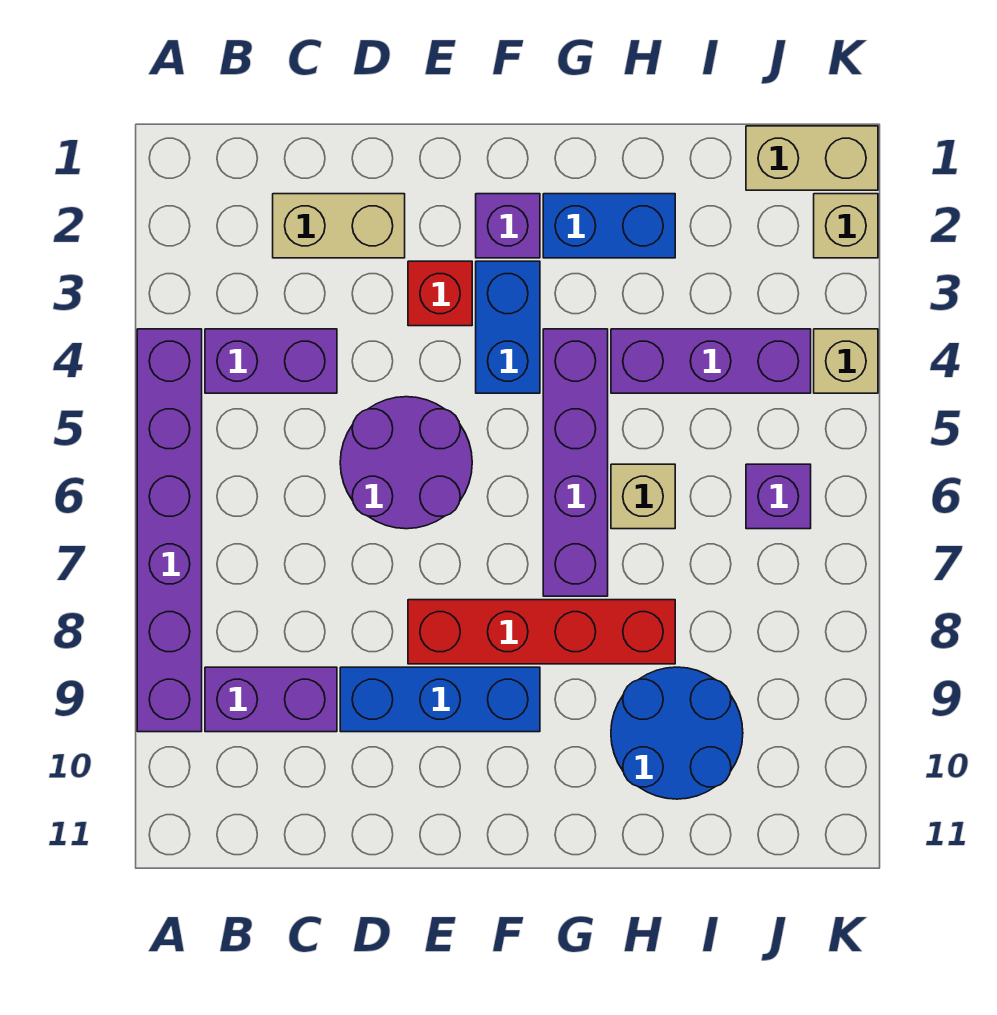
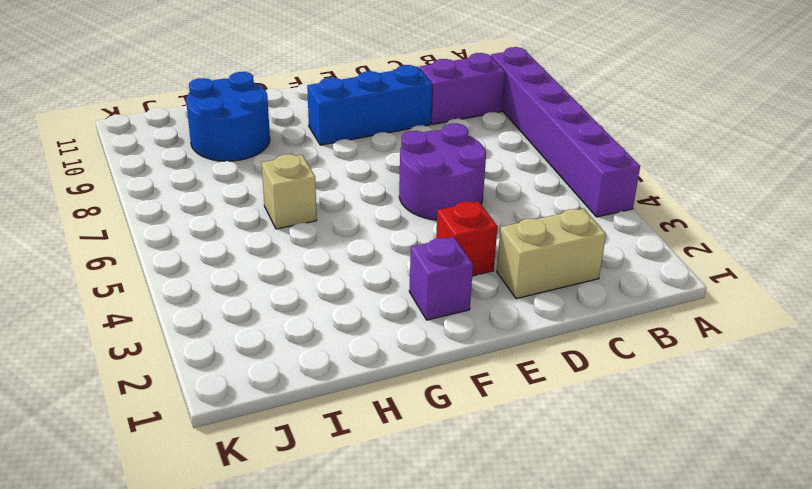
none -> purple 1x2 brick [205,329,337,393]
none -> red 1x4 brick [408,600,675,664]
none -> blue 1x2 brick [476,261,540,393]

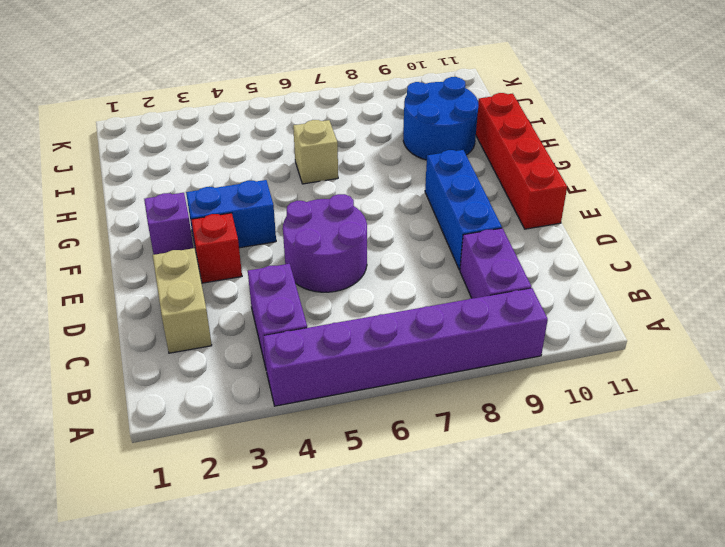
red 1x4 brick [476,93,567,229] -> red 1x4 brick moved to [408,600,675,664]
none -> blue 1x2 brick [543,194,675,258]
none -> purple 1x4 brick [543,329,608,596]
none -> purple 1x3 brick [611,329,811,393]

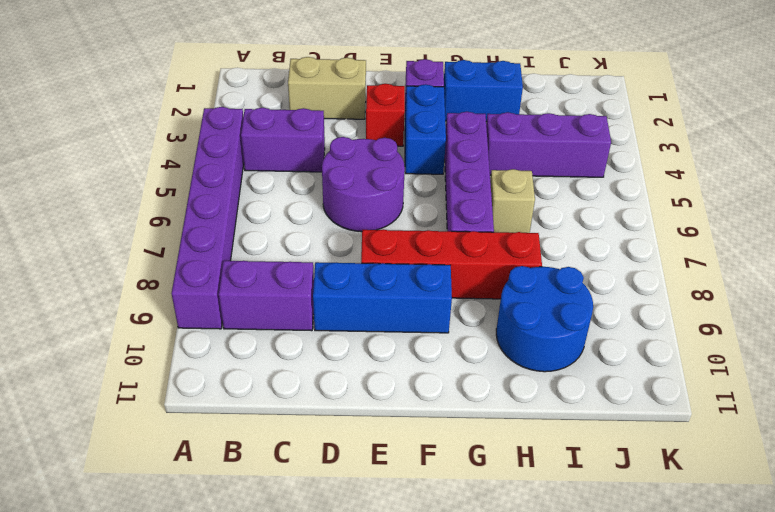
none -> tan 1x2 brick [746,126,878,190]
none -> purple 1x1 brick [746,464,811,529]
none -> tan 1x1 brick [814,194,878,258]

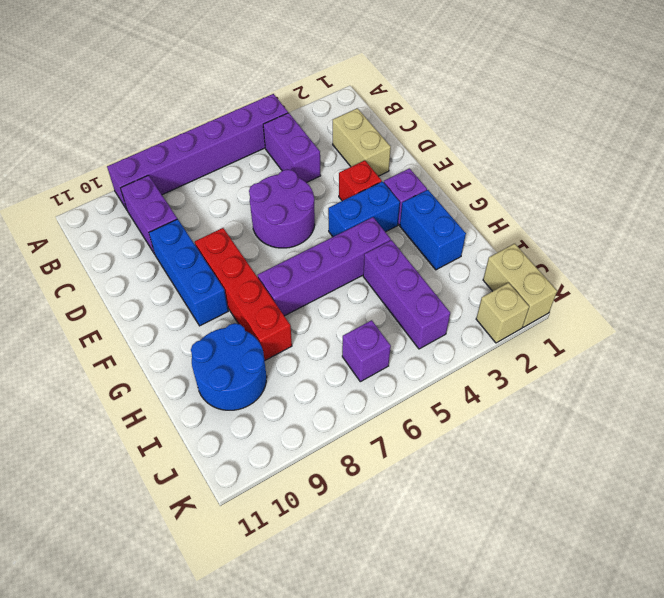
none -> tan 1x1 brick [611,464,675,529]
none -> tan 1x1 brick [814,329,878,393]

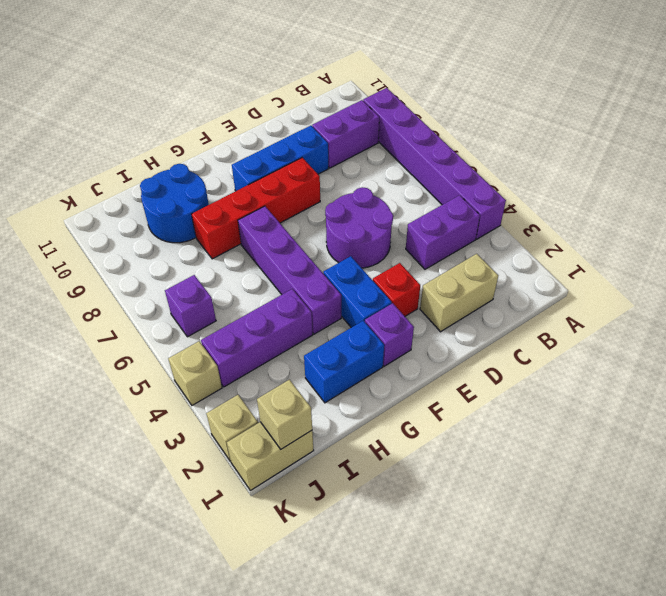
tan 1x1 brick [257,380,312,449] -> tan 1x1 brick moved to [611,464,675,529]

